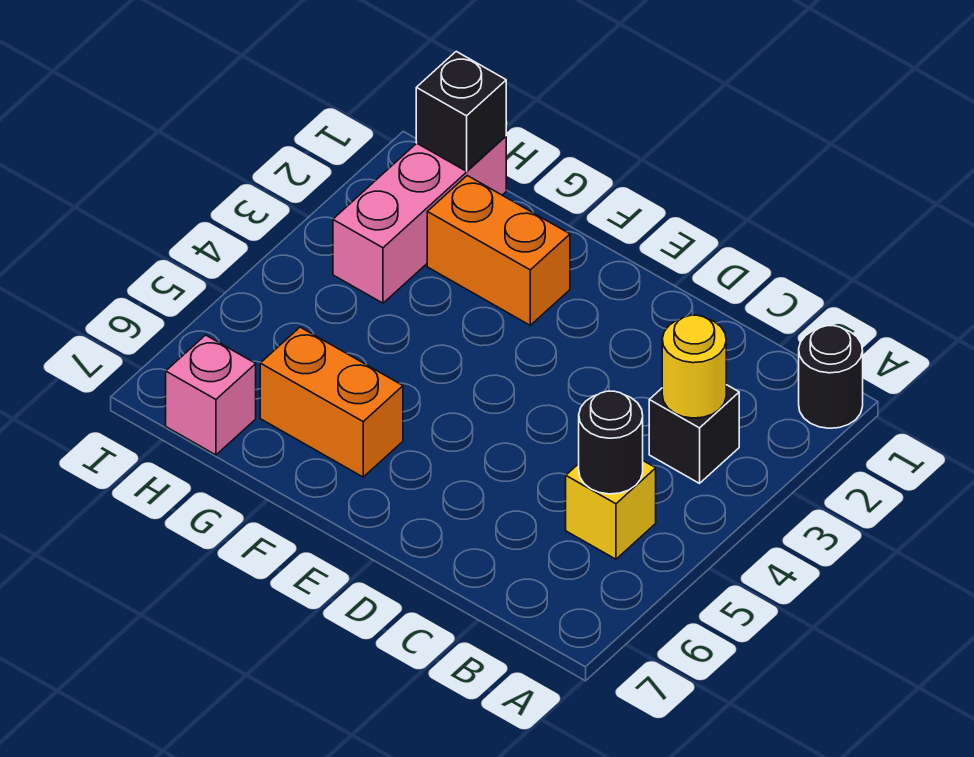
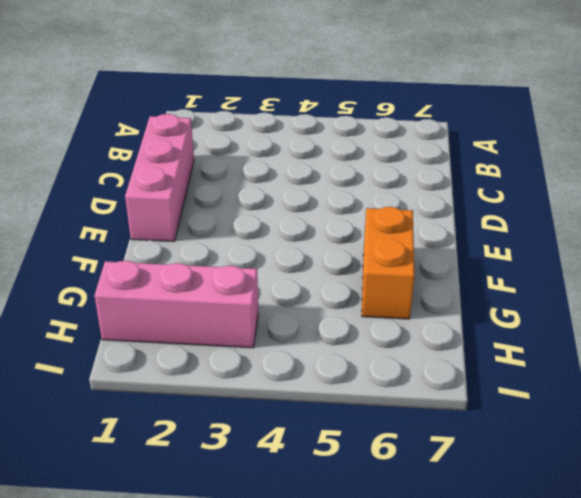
pink 1x3 brick [125,114,194,241] -> none
none -> black 1x1 round brick [799,326,863,428]
none -> black 1x1 brick [649,385,739,483]

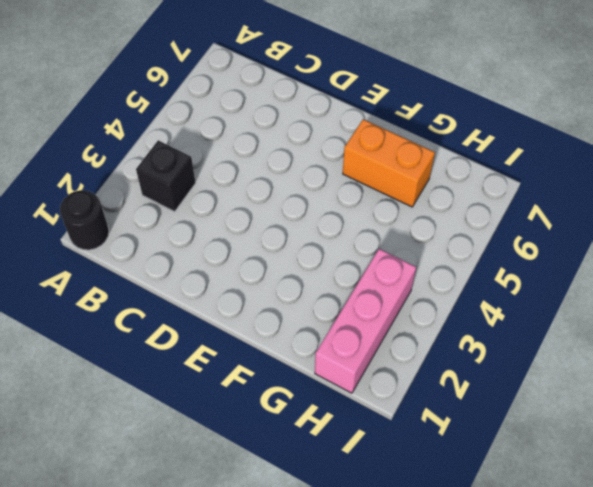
none -> yellow 1x1 brick [566,461,656,559]
none -> orange 1x2 brick [427,176,570,325]

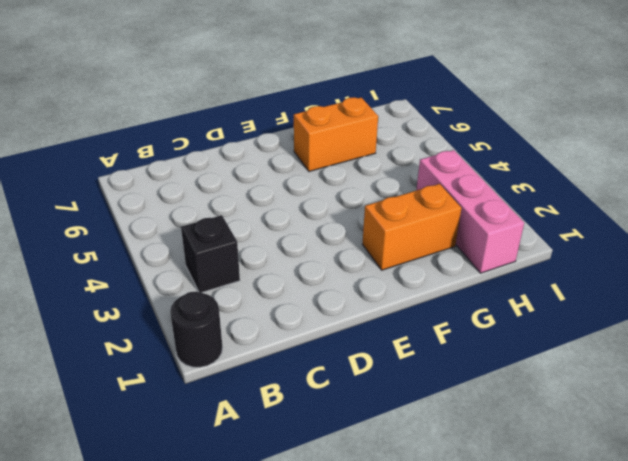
none -> yellow 1x1 brick [566,461,656,559]
none -> pink 1x1 brick [166,335,256,455]

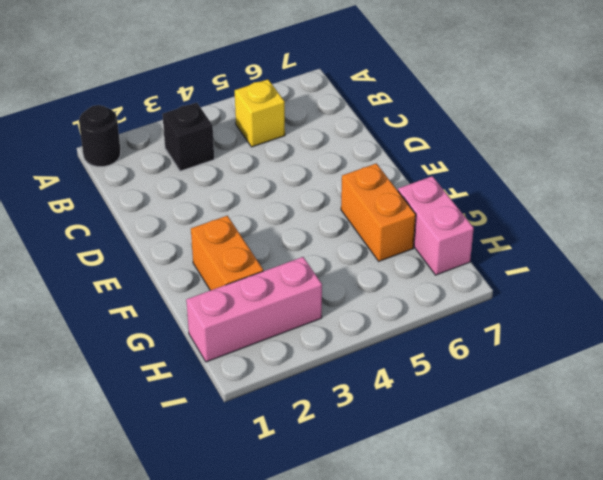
pink 1x2 brick [398,176,474,275] -> pink 1x1 brick [166,335,256,455]
none -> yellow 1x1 round brick [662,315,726,418]
none -> black 1x1 round brick [579,391,643,494]

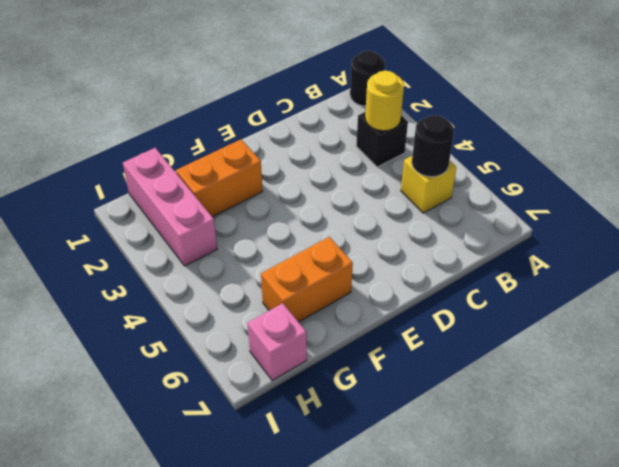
none -> black 1x1 brick [416,51,506,171]

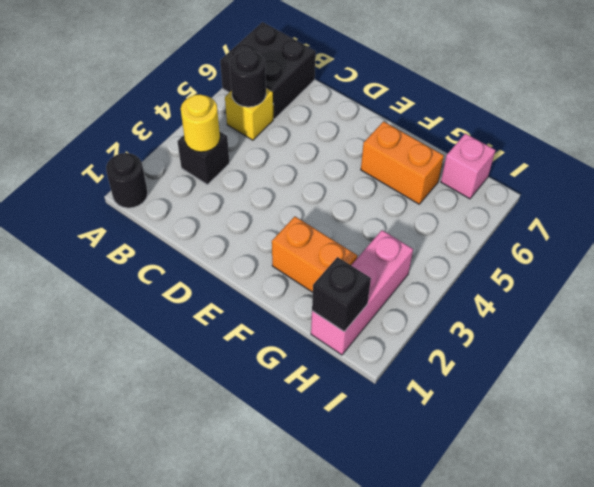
black 2x2 brick [220,22,316,119] -> none

